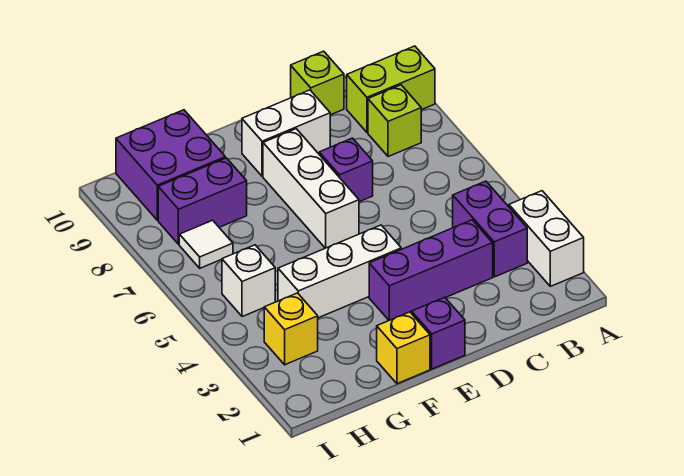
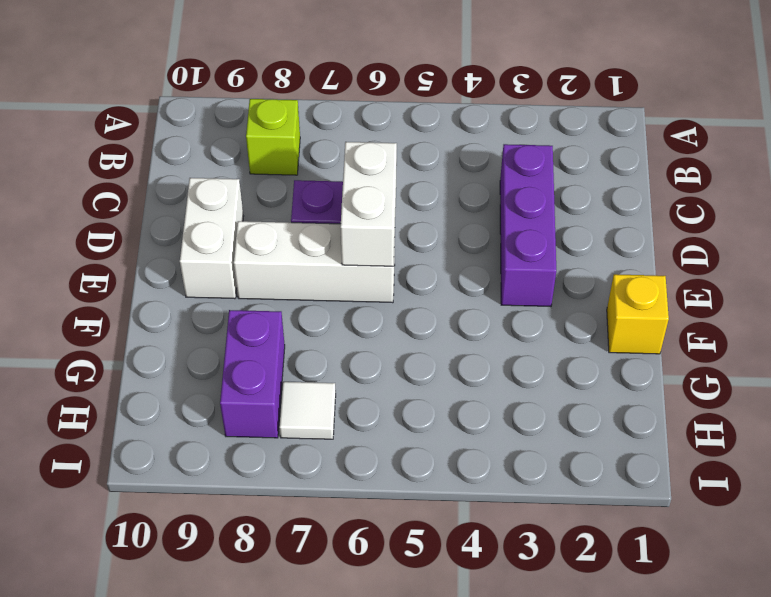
white 1x2 brick [341,142,397,266] -> white 1x2 brick turned to [509,191,584,286]
none -> lime 1x2 brick [347,46,435,132]
none -> purple 1x2 brick [453,181,527,277]
none -> lime 1x1 brick [291,51,344,115]

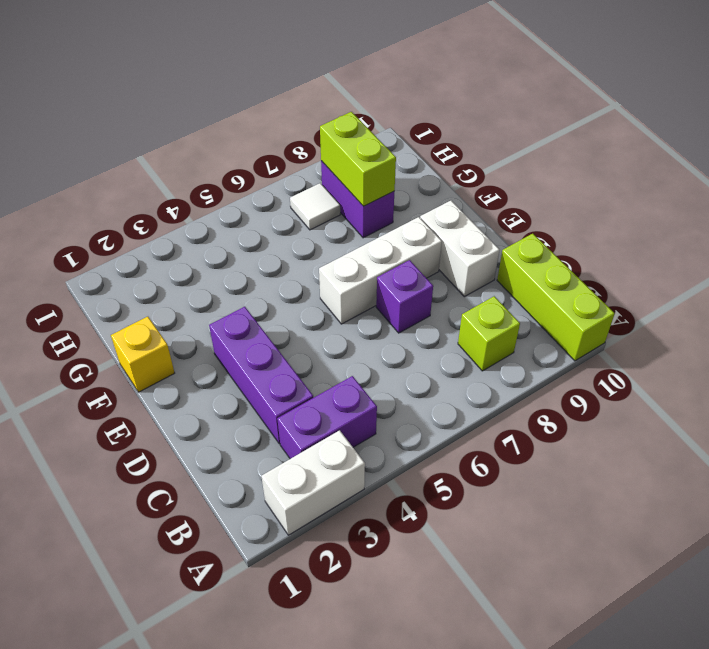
lime 1x3 brick [497,234,615,361] -> lime 1x1 brick [291,51,344,115]
lime 1x2 brick [320,112,396,206] -> lime 1x2 brick moved to [347,46,435,132]
none -> purple 1x1 brick [411,297,465,369]
none -> white 1x3 brick [278,225,401,318]
none -> purple 2x2 brick [116,110,225,220]

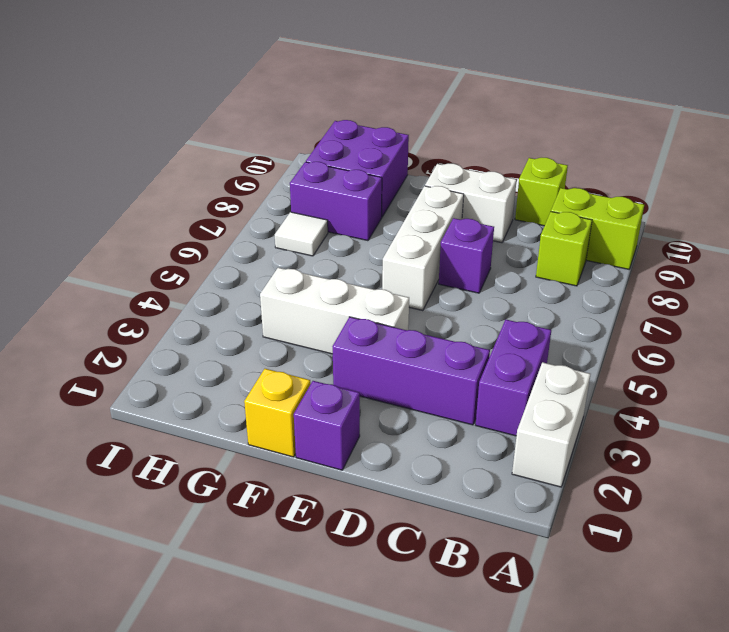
none -> yellow 1x1 brick [264,293,318,365]
none -> white 1x1 brick [222,245,275,317]

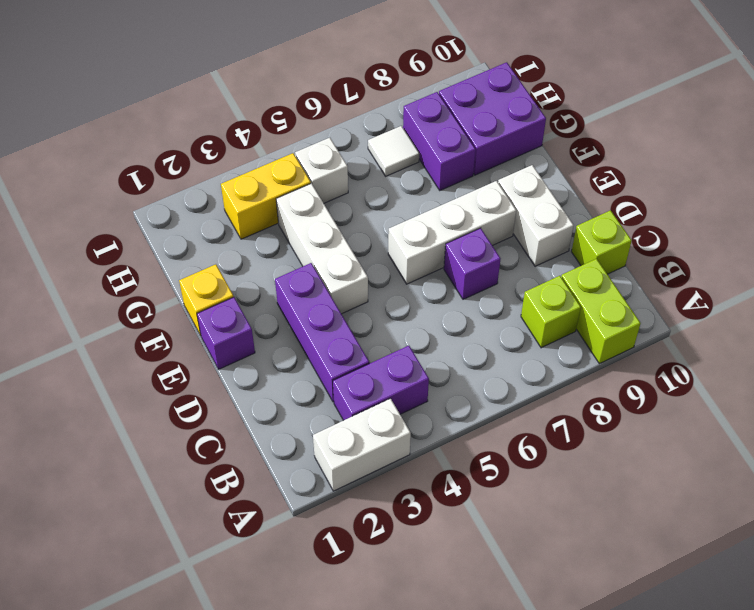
yellow 1x2 brick [221,153,311,239] -> yellow 1x1 brick [264,293,318,365]

